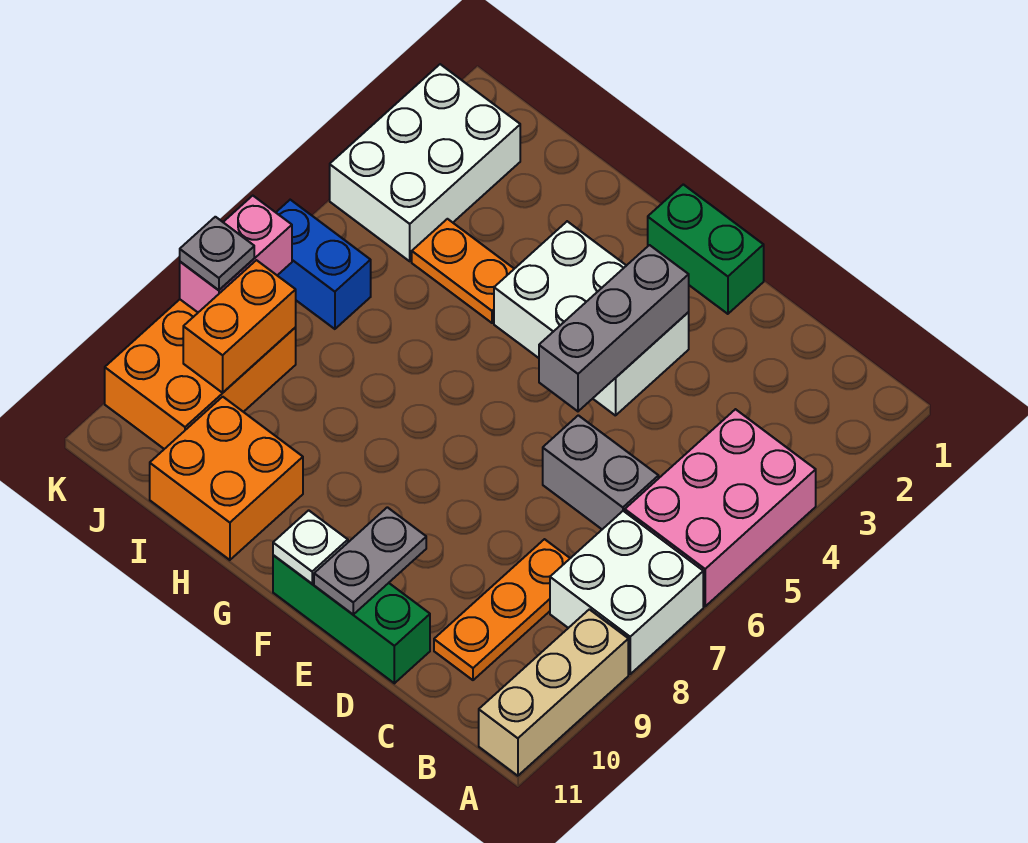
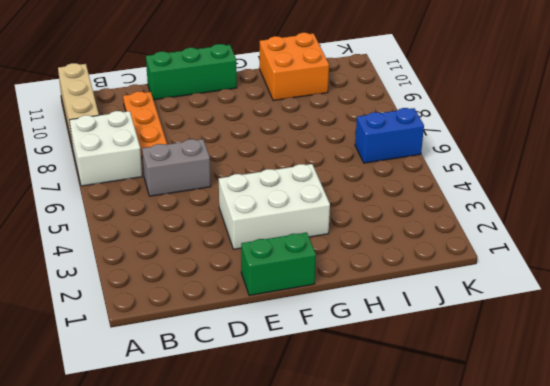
none -> pink 2x3 brick [625,409,816,606]
none -> orange 1x2 plate [412,219,514,323]
none -> white 2x3 brick [330,64,520,261]

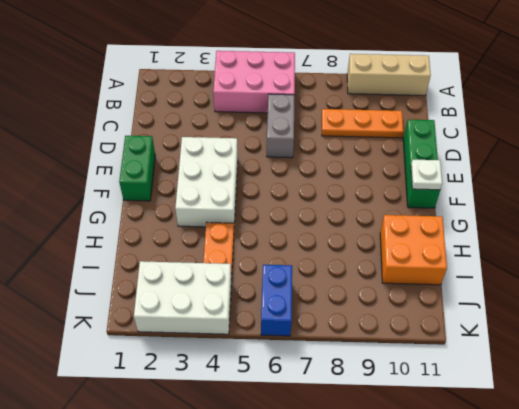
none -> white 2x2 brick [550,511,703,674]
none -> orange 2x3 brick [105,300,296,449]
none -> grey 1x3 brick [539,245,689,411]

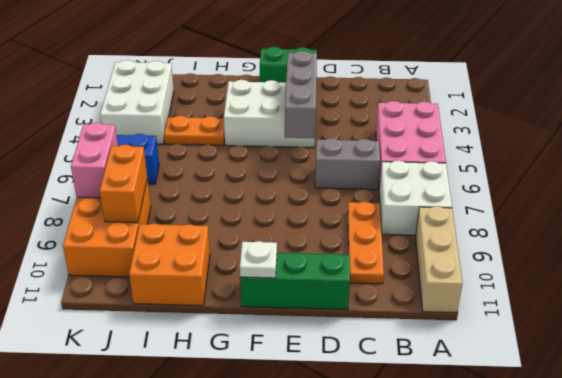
none -> grey 1x2 plate [314,507,426,614]
none -> grey 1x1 plate [180,217,254,290]

